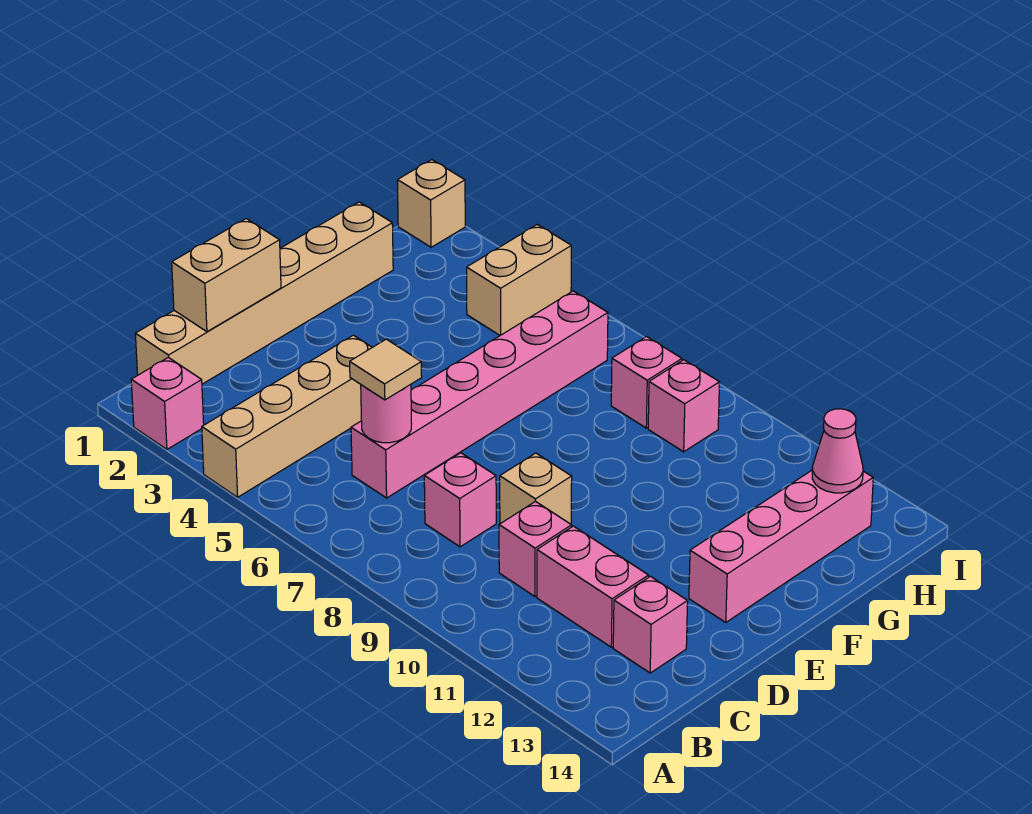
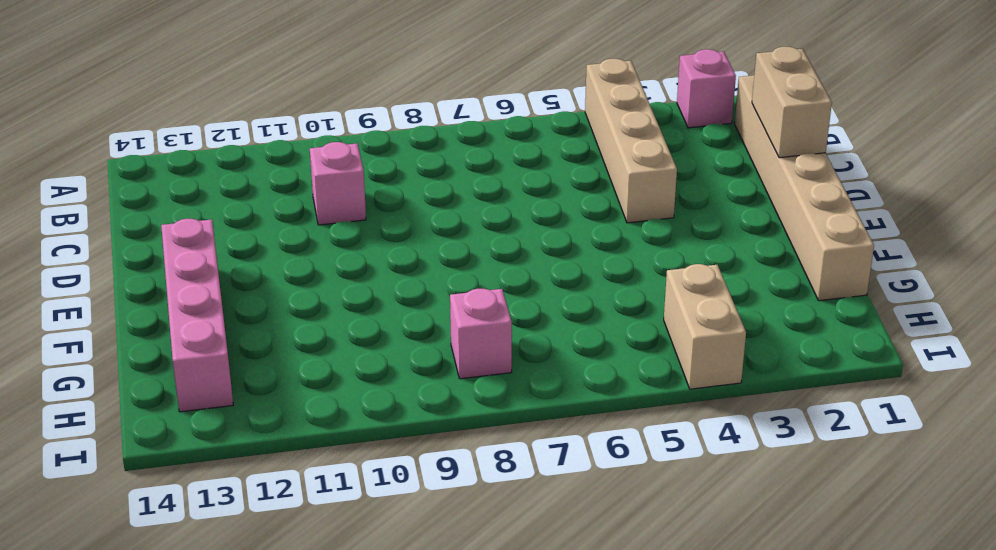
none -> pink 1x6 brick [351,291,608,498]
none -> pink 1x1 brick [424,453,496,547]
none -> pink 1x2 brick [537,526,649,647]

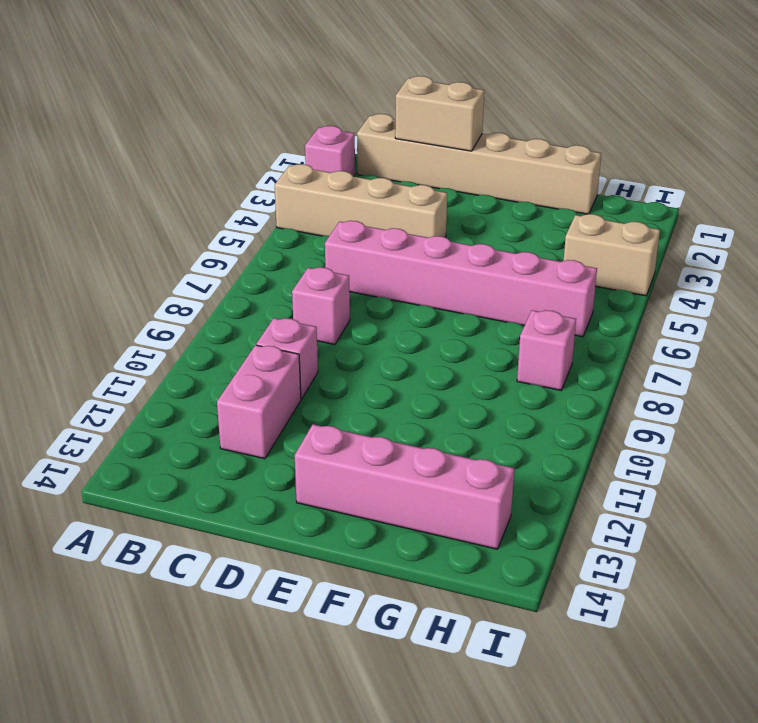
none -> pink 1x1 brick [613,576,688,673]
none -> tan 1x1 brick [500,453,572,524]
none -> pink 1x1 brick [648,360,720,452]

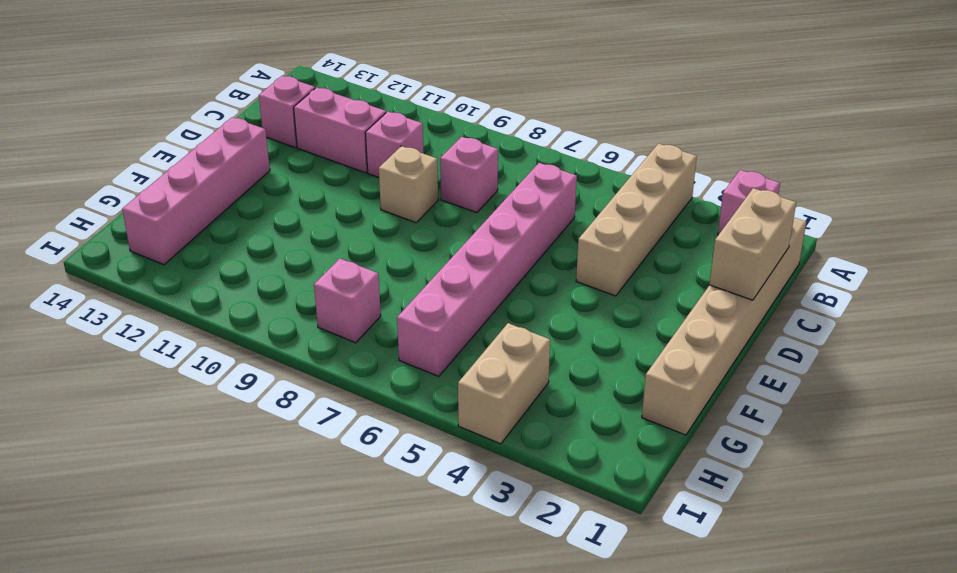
none -> pink 1x1 brick [648,360,720,452]
none -> tan 1x1 brick [397,160,465,247]
none -> pink 1x1 round brick [361,384,412,443]

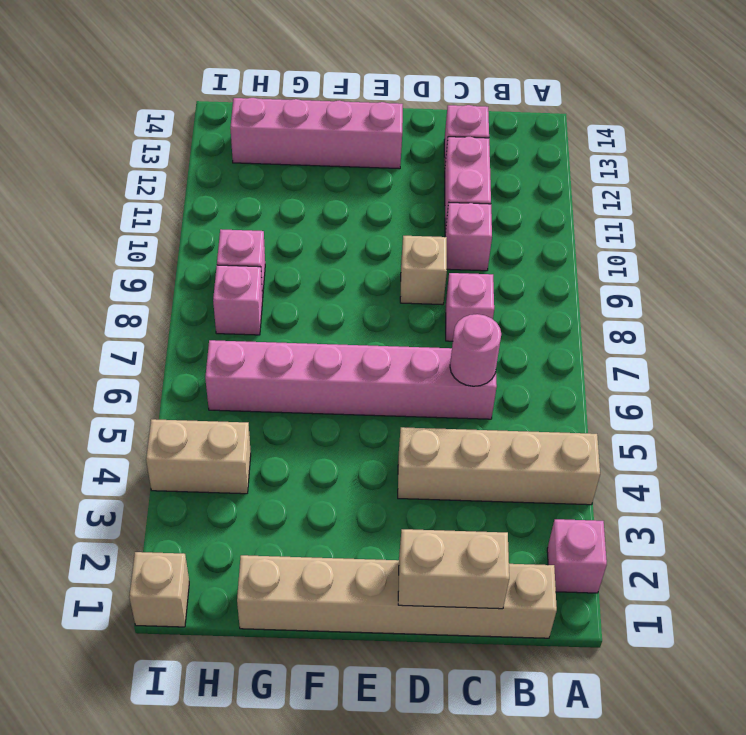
none -> pink 1x1 cone [812,409,863,493]
none -> tan 1x1 tile [350,339,422,400]

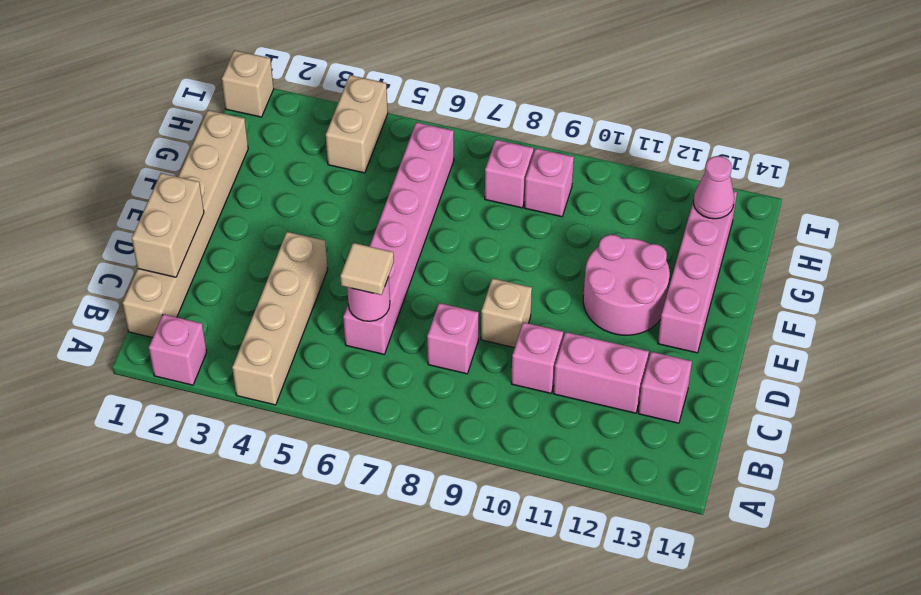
pink 2x2 round brick [583,235,670,335] -> none

